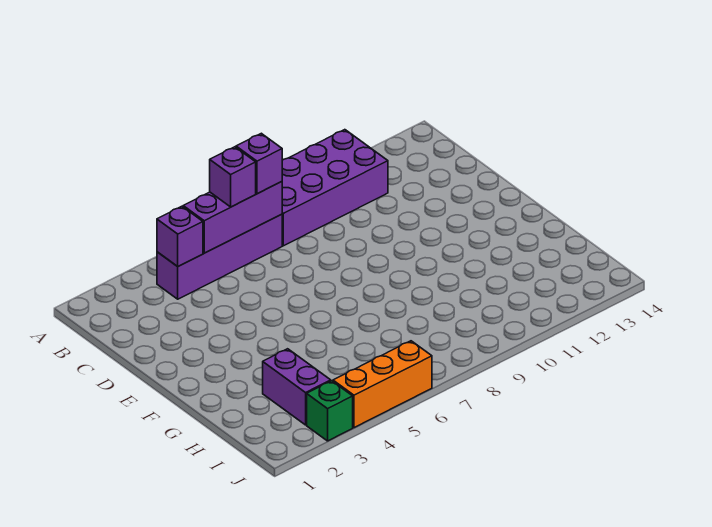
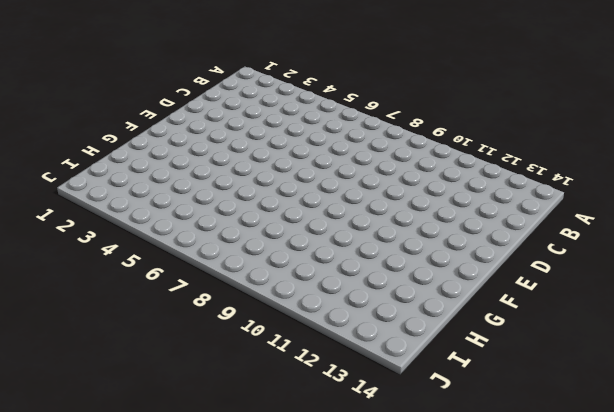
none -> purple 2x4 brick [282,130,388,246]
none -> purple 1x4 brick [157,214,282,299]

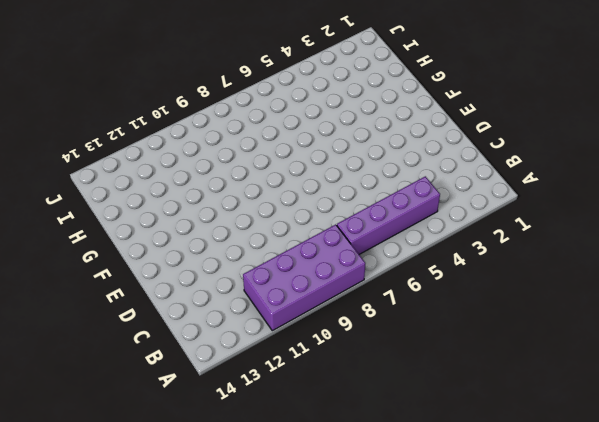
none -> purple 1x2 brick [263,349,331,425]
none -> green 1x1 brick [307,381,353,441]

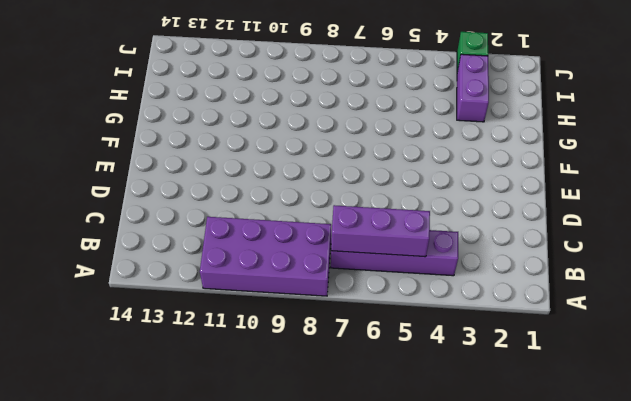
none -> orange 1x3 brick [333,341,432,428]
none -> purple 1x1 brick [157,206,203,266]

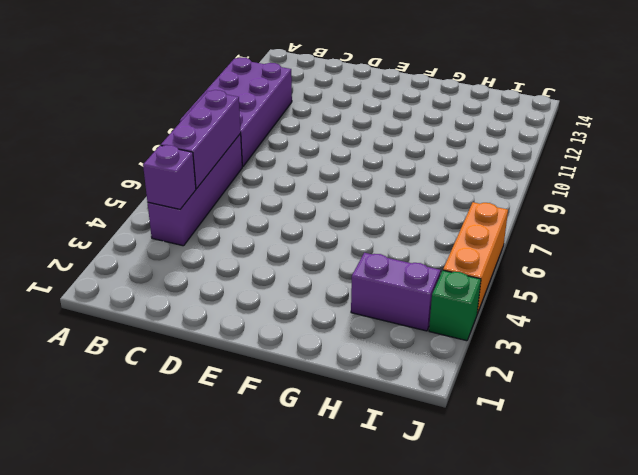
none -> purple 1x1 brick [210,147,256,207]
none -> purple 1x1 brick [236,133,282,194]

